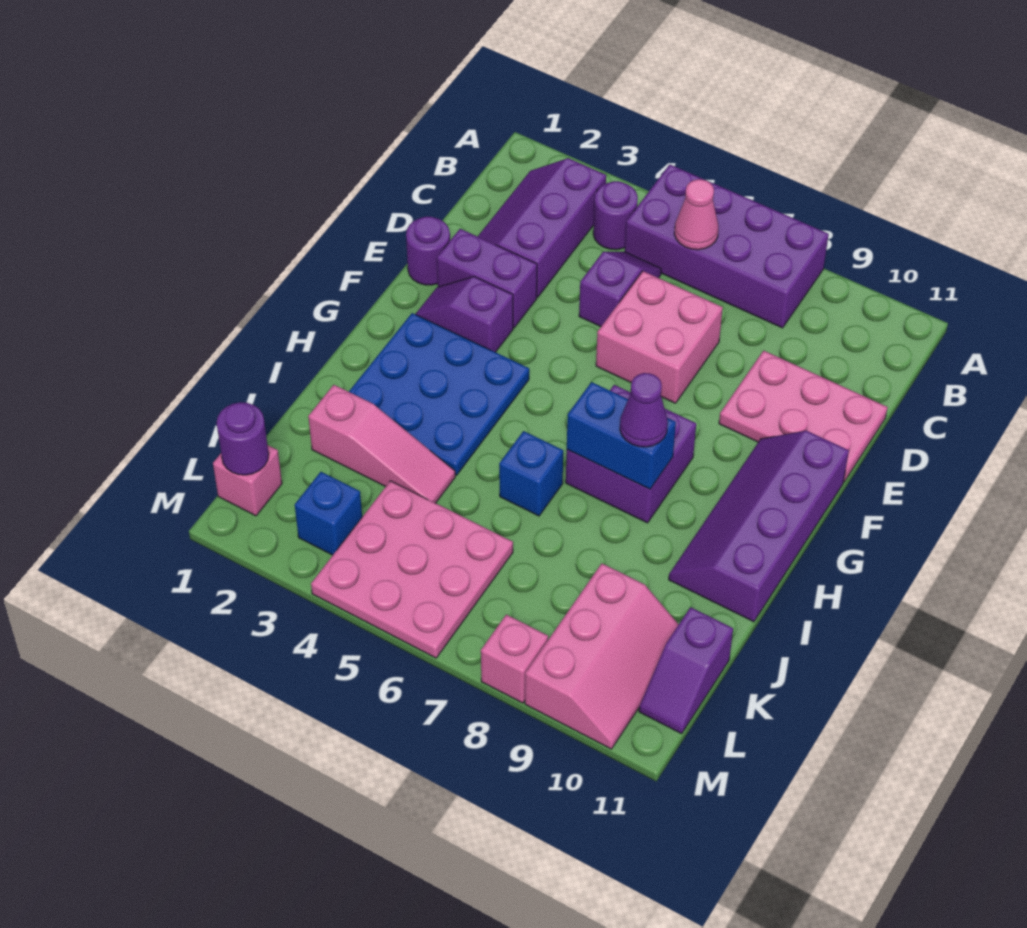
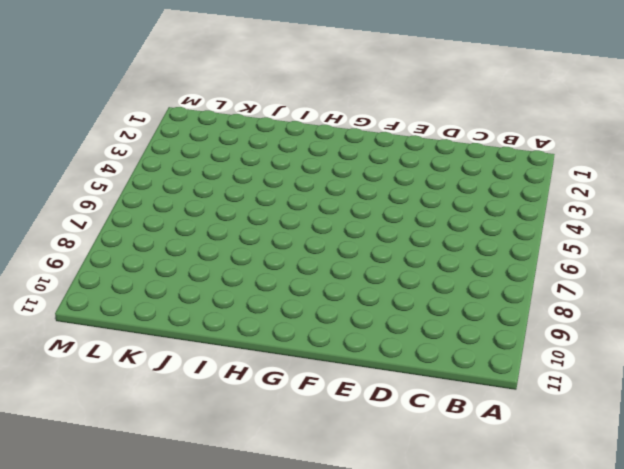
none -> purple 2x4 brick [625,165,829,328]
none -> purple 2x3 slope [478,158,606,297]
none -> purple 1x1 round brick [593,181,638,250]

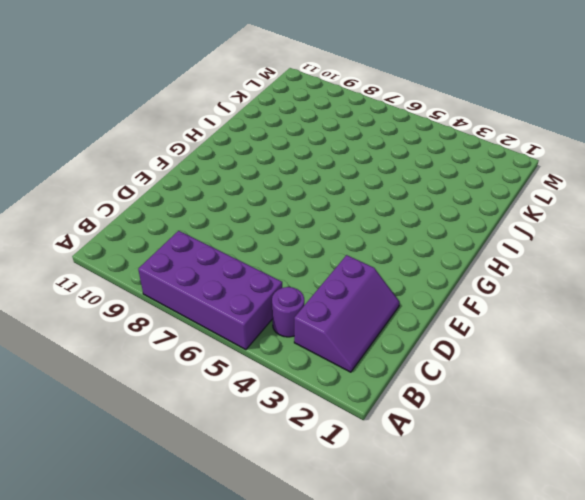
none -> purple 1x2 slope [579,252,661,327]
none -> pink 2x2 brick [596,271,723,403]
none -> pink 2x3 plate [719,351,888,482]

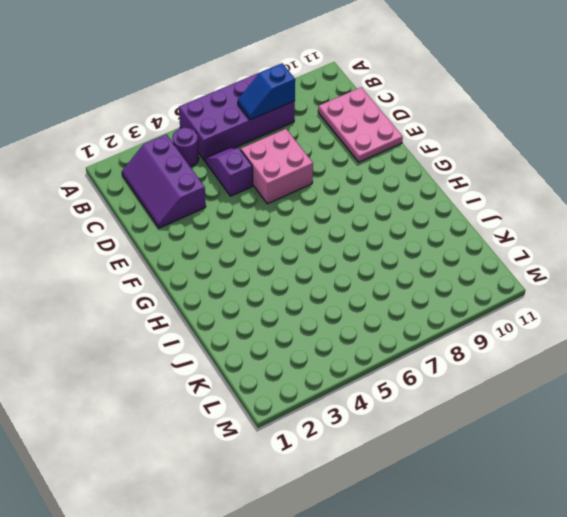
blue 1x2 slope [238,63,295,120] -> none
pink 2x3 plate [318,87,403,162] -> pink 2x3 plate turned to [719,351,888,482]
none -> purple 1x1 round brick [406,217,450,285]
none -> purple 1x2 brick [437,229,537,328]
none -> purple 1x2 slope [415,277,513,352]

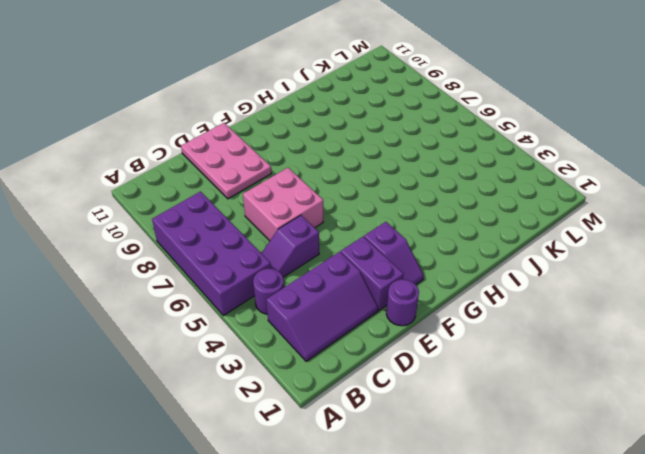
none -> purple 2x4 slope [669,431,849,622]
none -> blue 3x3 plate [349,313,529,475]
none -> purple 2x2 brick [566,385,696,523]

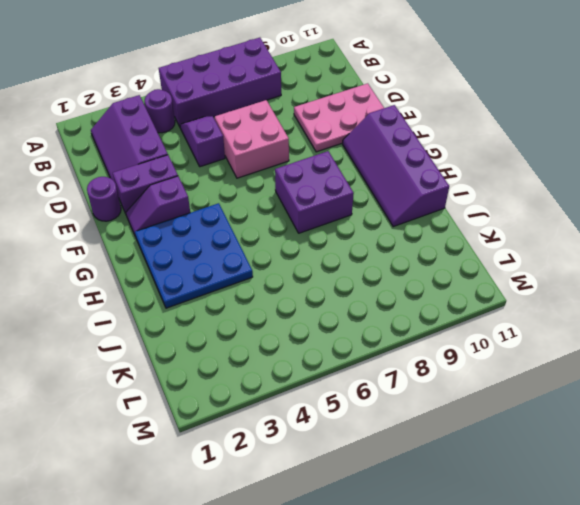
none -> blue 1x1 brick [499,431,563,516]
none -> pink 1x3 slope [308,385,455,503]
none -> pink 3x3 plate [311,481,513,658]

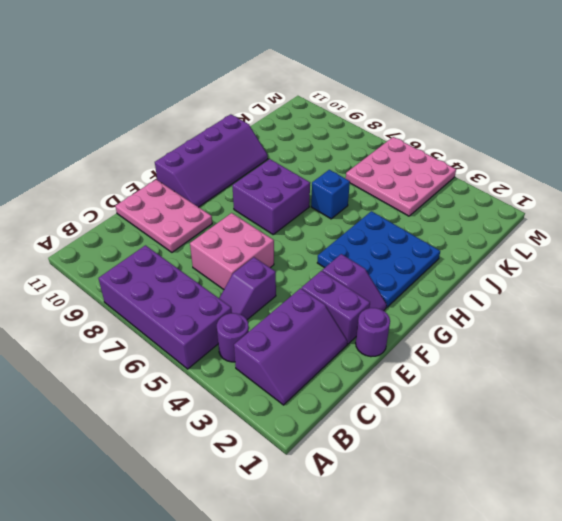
none -> pink 1x3 slope [308,385,455,503]
none -> pink 2x3 slope [525,564,679,749]
none -> purple 1x2 slope [639,607,733,734]

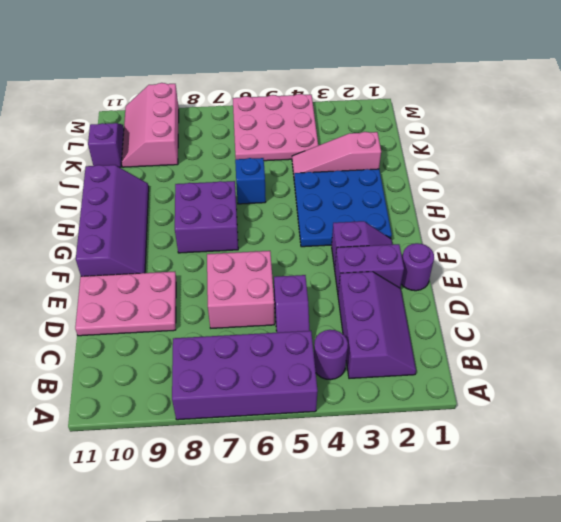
none -> pink 1x1 brick [213,445,282,516]
none -> blue 1x1 brick [295,472,362,555]
none -> pink 1x1 brick [481,614,548,703]

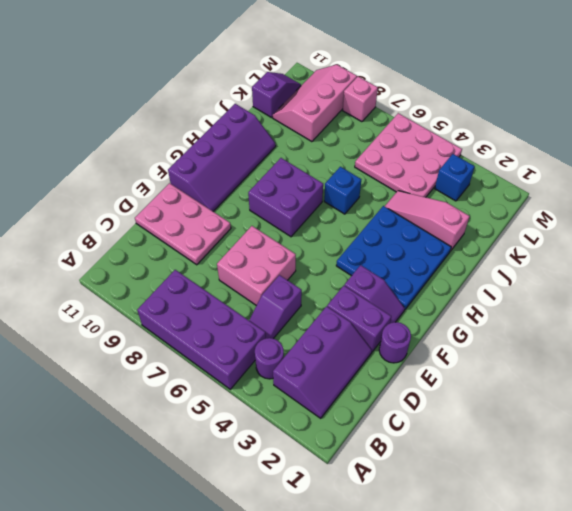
none -> pink 1x1 brick [213,445,282,516]
none -> pink 1x1 cone [674,179,718,250]
none -> blue 1x2 brick [567,382,676,489]

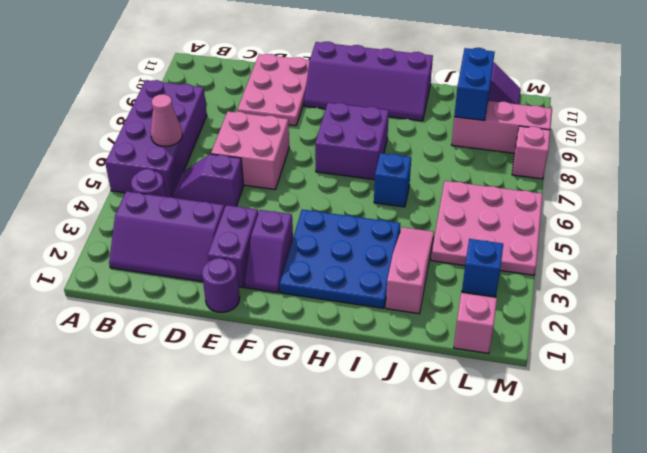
blue 1x2 brick [454,48,495,121] -> blue 1x2 brick moved to [567,382,676,489]
none -> purple 1x1 round brick [217,402,269,475]
none -> purple 1x1 cone [620,373,668,447]

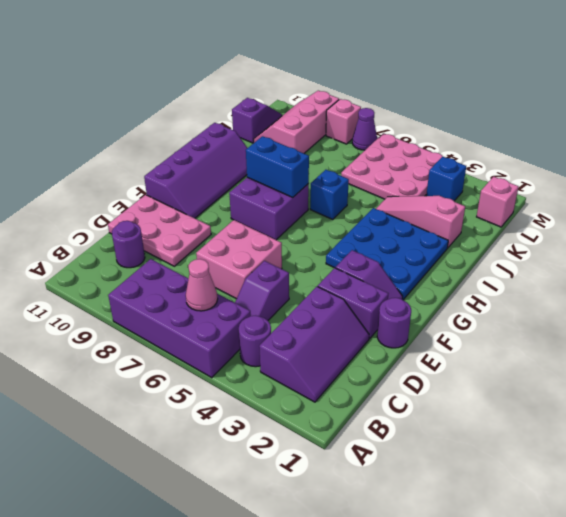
purple 1x1 round brick [112,221,145,268] -> purple 1x1 round brick moved to [217,402,269,475]
purple 1x1 cone [352,108,377,150] -> purple 1x1 cone moved to [620,373,668,447]

